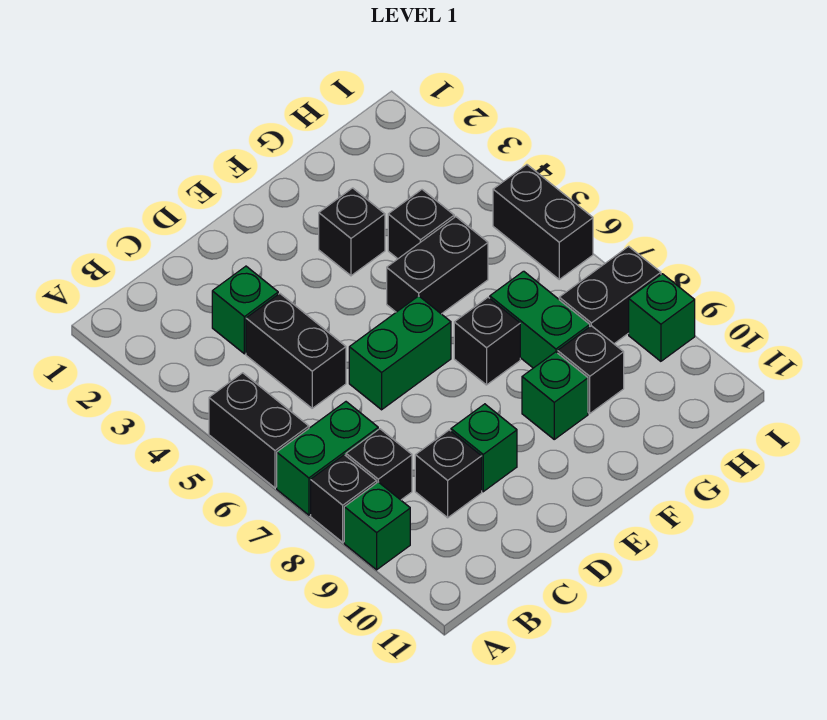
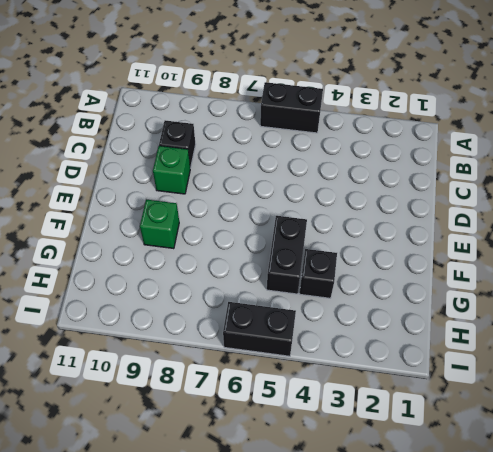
none -> green 1x2 brick [277,402,378,515]
none -> black 1x1 brick [311,455,377,542]
none -> green 1x1 brick [344,482,410,570]

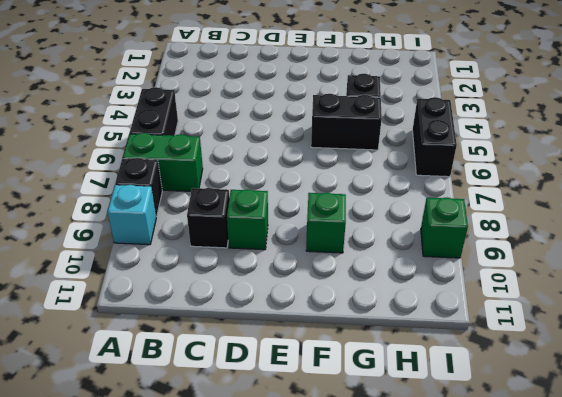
cyan 1x1 brick [108,185,156,245] -> green 1x1 brick [344,482,410,570]
none -> black 1x1 brick [346,429,412,500]
none -> green 1x1 brick [212,266,278,354]
none -> black 1x2 brick [246,294,346,408]

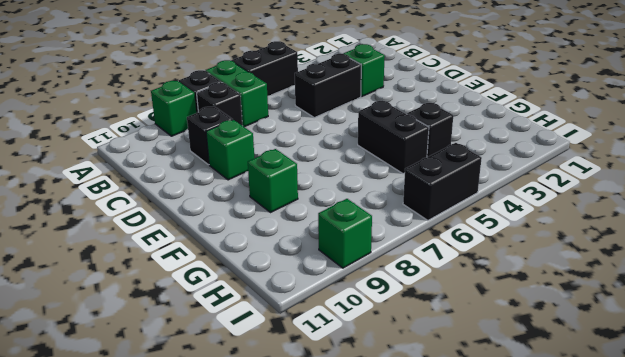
none -> green 1x2 brick [349,296,451,410]
none -> black 1x1 brick [319,188,385,276]
none -> black 1x1 brick [454,297,520,385]

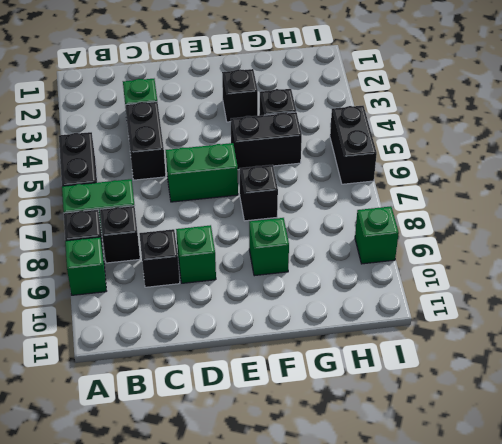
none -> green 1x2 brick [490,271,590,368]
none -> black 1x1 brick [558,326,624,413]
none -> black 1x2 brick [559,246,661,344]

